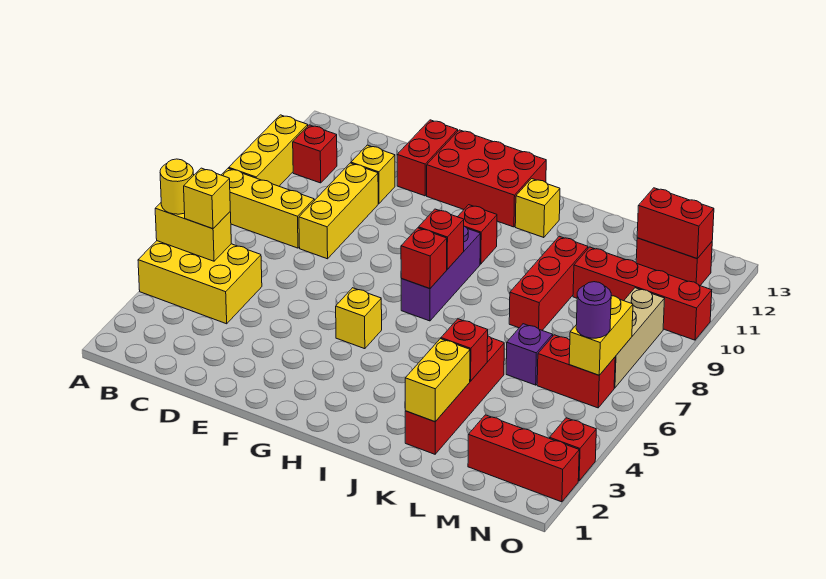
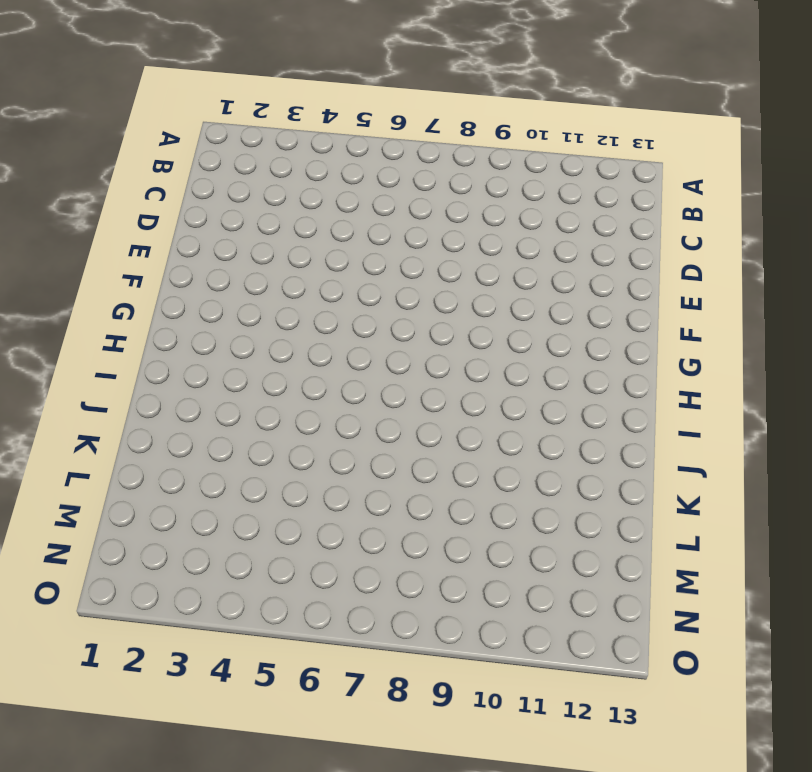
none -> yellow 2x3 brick [138,241,262,324]
none -> yellow 1x3 brick [222,168,314,248]
none -> yellow 1x3 brick [229,115,308,186]
none -> red 1x1 brick [293,125,337,183]

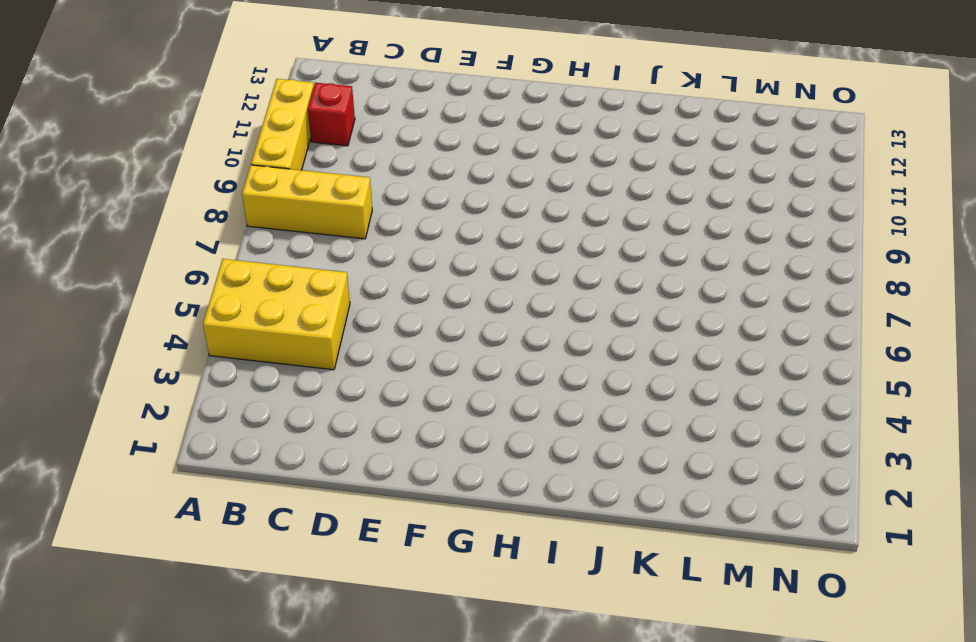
none -> yellow 1x3 brick [299,163,378,259]
none -> yellow 1x1 brick [351,145,395,204]
none -> red 1x2 brick [397,120,458,196]
none -> red 2x3 brick [427,130,546,227]

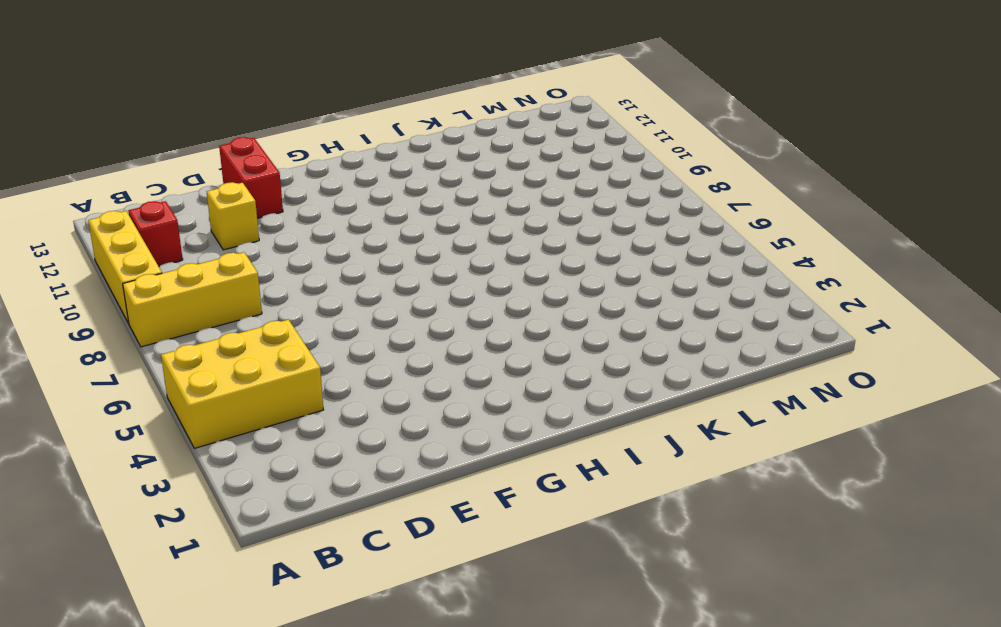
none -> yellow 1x3 brick [299,163,378,259]
none -> red 2x3 brick [427,130,546,227]
none -> yellow 1x1 brick [336,288,382,349]
none -> purple 1x3 brick [401,226,480,321]

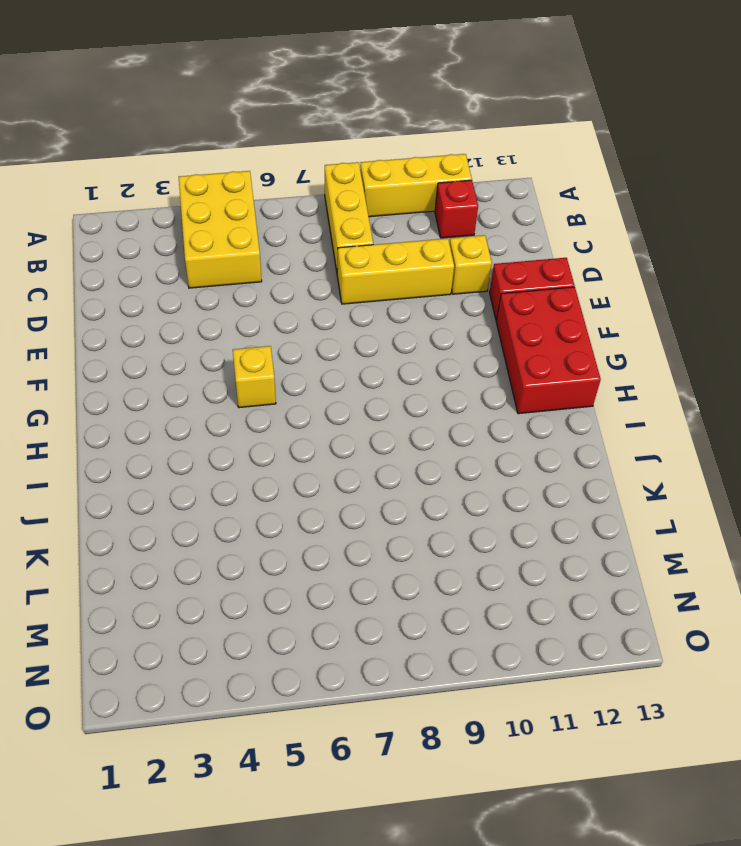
none -> purple 1x3 brick [401,226,480,321]
none -> red 1x1 brick [458,205,497,264]
none -> yellow 1x1 brick [515,179,560,238]
none -> red 1x4 brick [405,336,504,454]

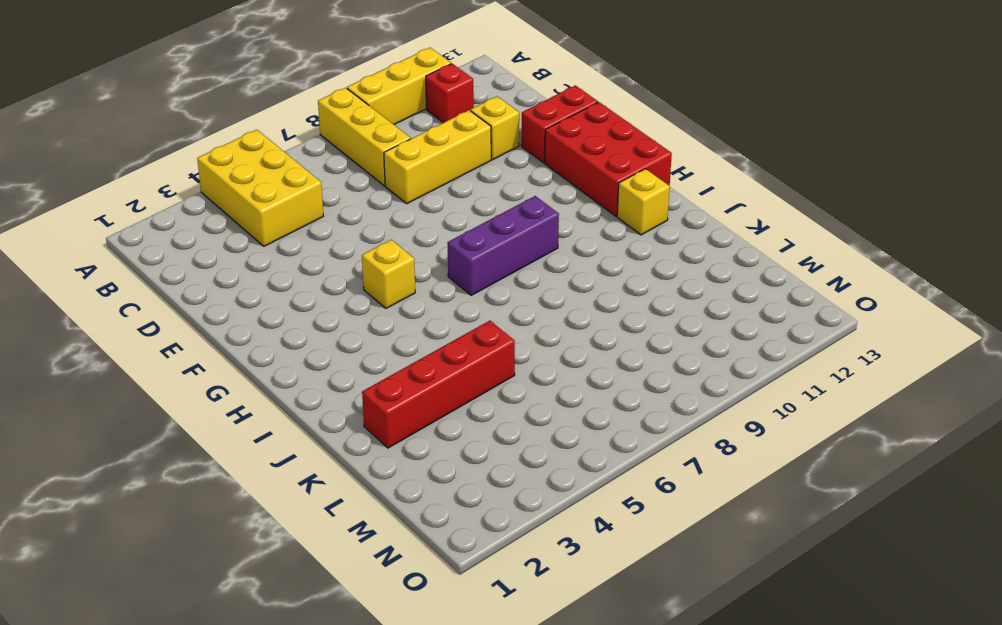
none -> red 1x1 brick [458,205,497,264]
none -> red 1x3 brick [509,236,588,330]
none -> purple 1x1 brick [506,324,553,385]
none -> red 1x4 brick [573,247,712,340]

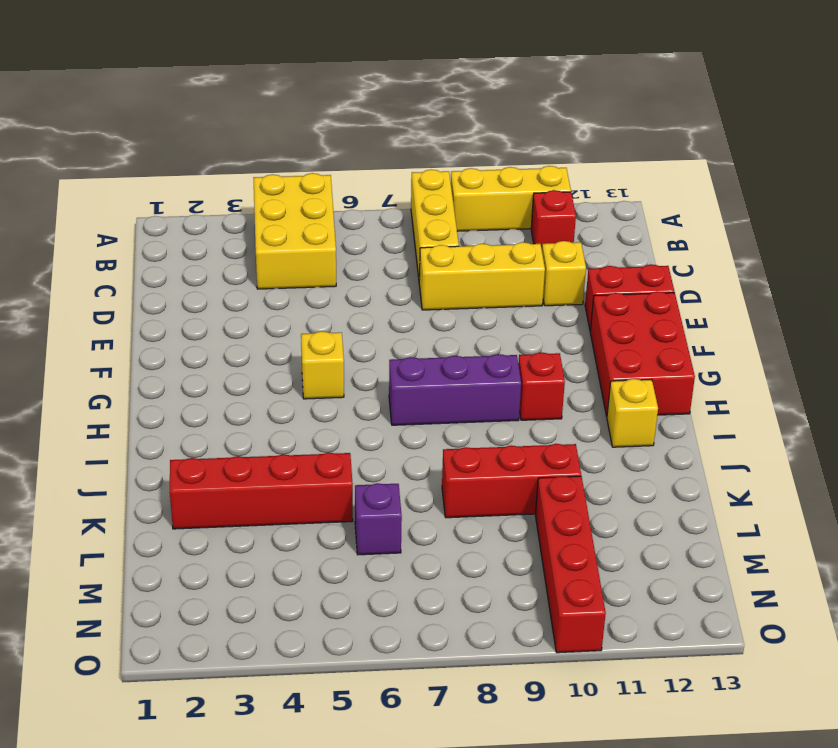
none -> red 1x3 brick [468,415,579,502]
none -> red 1x2 brick [537,335,615,408]
none -> red 1x2 brick [636,238,712,285]
none -> tan 1x3 brick [614,288,665,388]

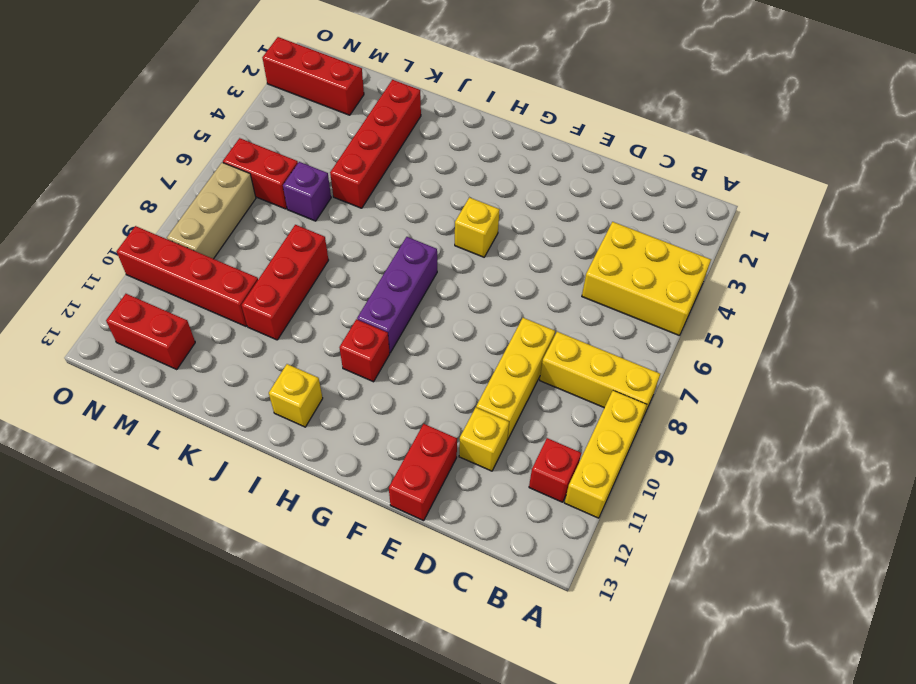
none -> red 2x3 brick [427,130,546,227]
none -> red 1x1 brick [550,418,596,481]
none -> yellow 1x2 brick [155,203,231,261]
none -> red 1x1 brick [401,228,447,289]

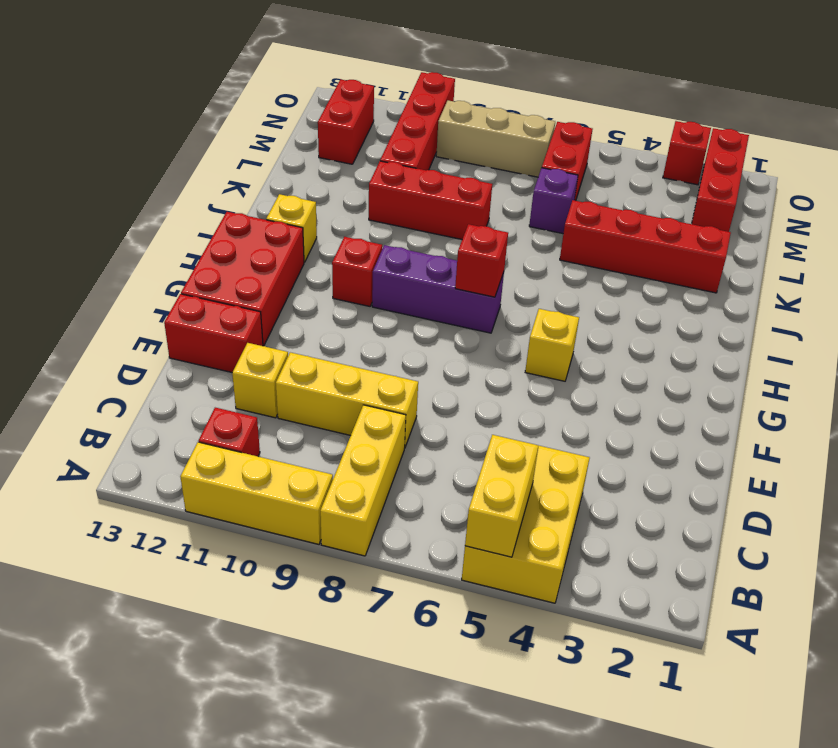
none -> red 1x1 brick [419,209,464,269]
none -> yellow 1x2 brick [405,339,470,422]
none -> red 1x1 brick [441,319,488,381]
none -> red 1x2 brick [637,188,714,258]

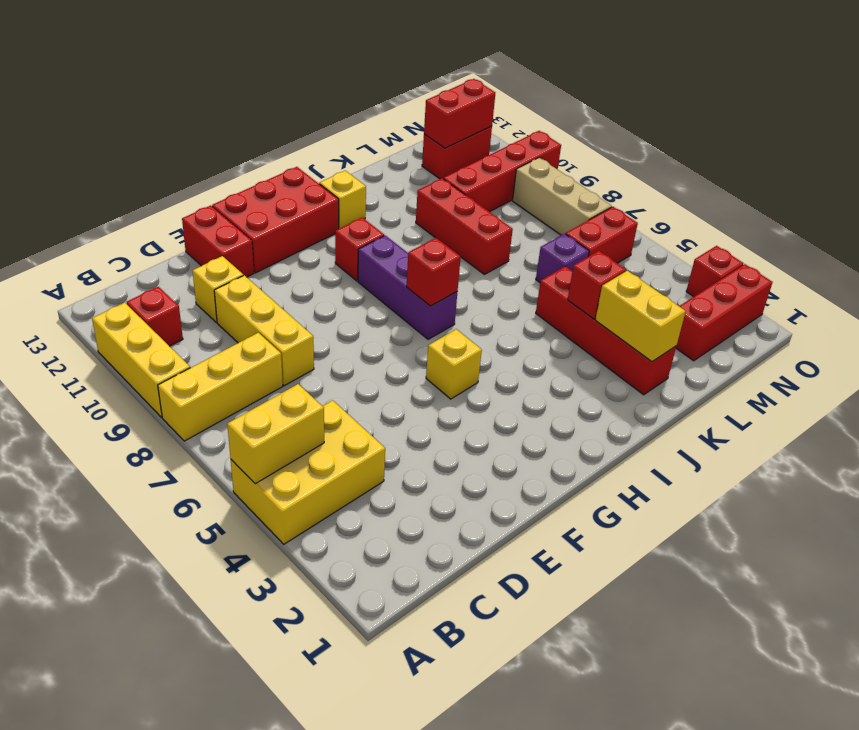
none -> red 1x1 brick [419,209,464,269]
none -> yellow 1x2 brick [569,296,633,375]
none -> yellow 1x1 round brick [160,159,194,214]
none -> yellow 1x1 brick [184,168,230,229]

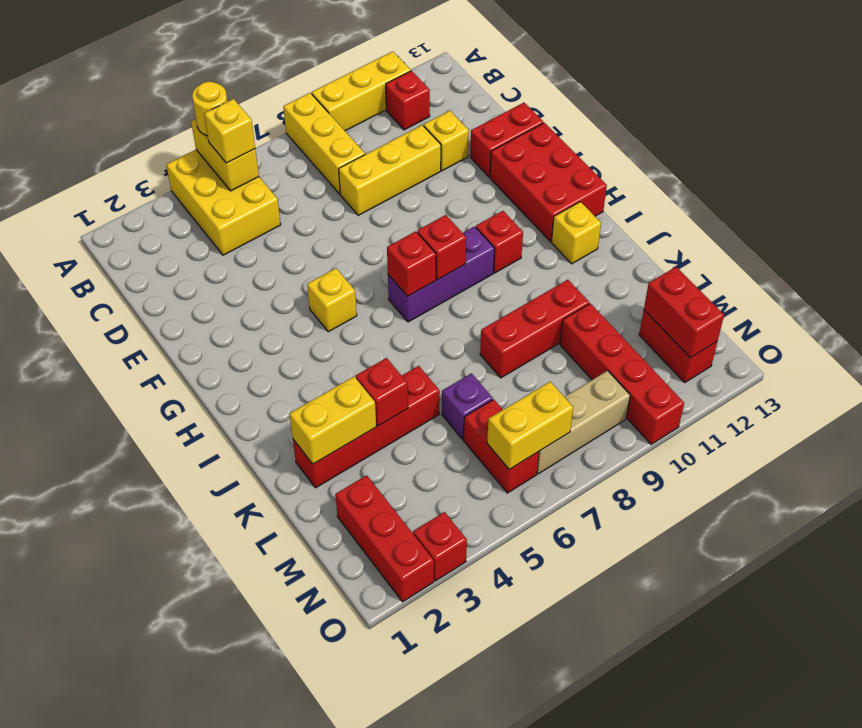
none -> purple 1x1 round brick [576,282,611,338]

